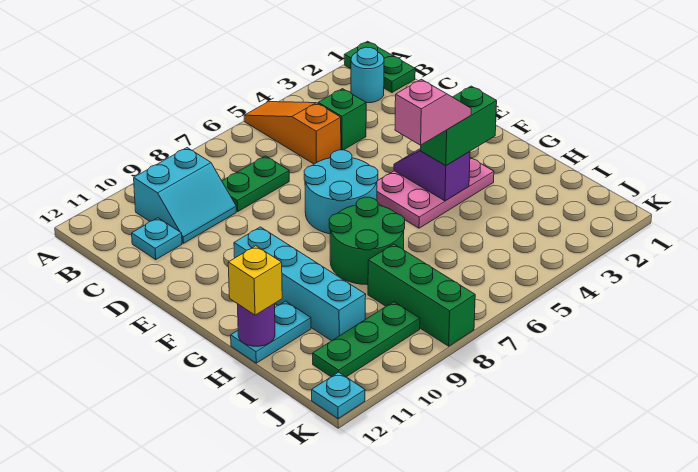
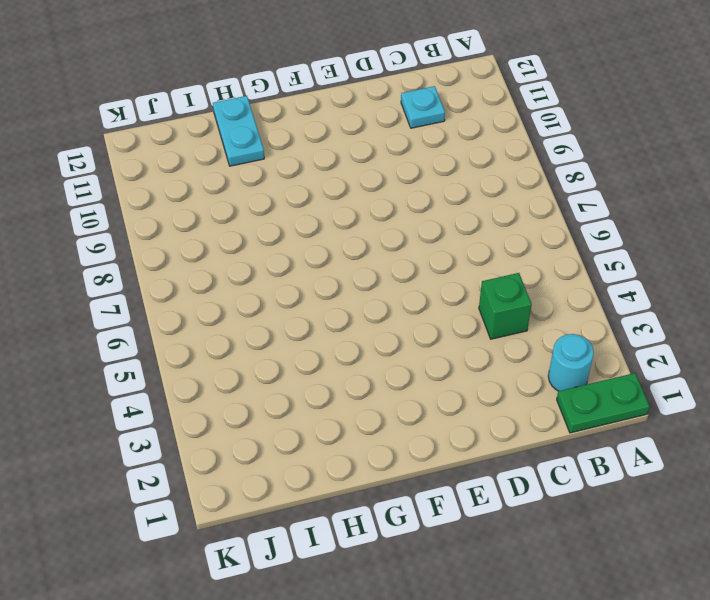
none -> orange 1x3 slope [244,102,341,164]
none -> cyan 2x2 slope [134,148,236,243]
none -> green 1x2 plate [222,156,289,211]

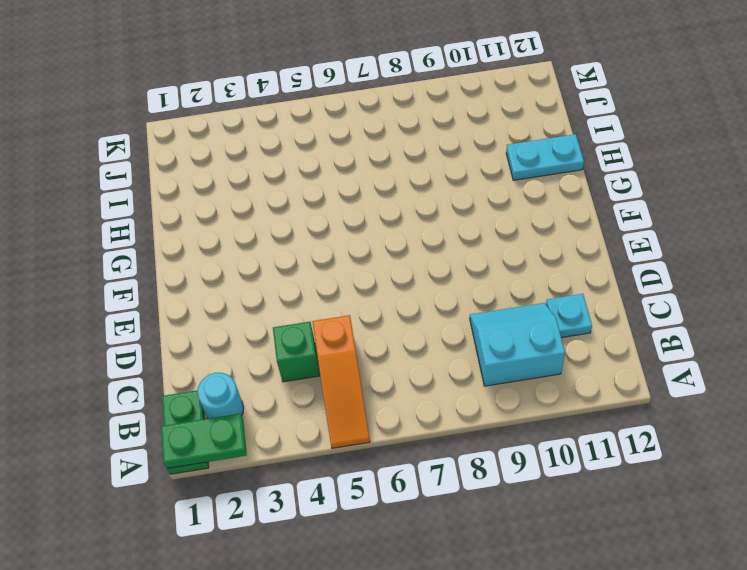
green 1x2 plate [161,414,247,468] -> green 1x2 plate moved to [222,156,289,211]
none -> cyan 2x2 round brick [304,150,378,234]
none -> pink 2x3 plate [377,158,494,228]
none -> cyan 1x4 brick [234,227,366,341]

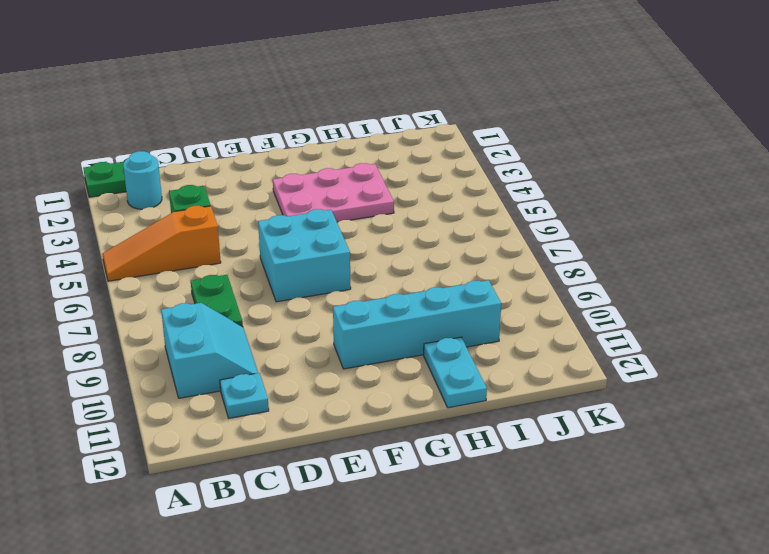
cyan 2x2 brick [258,209,351,302] -> cyan 2x2 round brick [304,150,378,234]
pink 2x3 plate [273,163,394,222] -> pink 2x3 plate turned to [377,158,494,228]
none -> green 2x2 round brick [329,197,405,285]
none -> green 1x3 brick [368,244,475,346]
none -> green 1x3 plate [313,302,420,377]

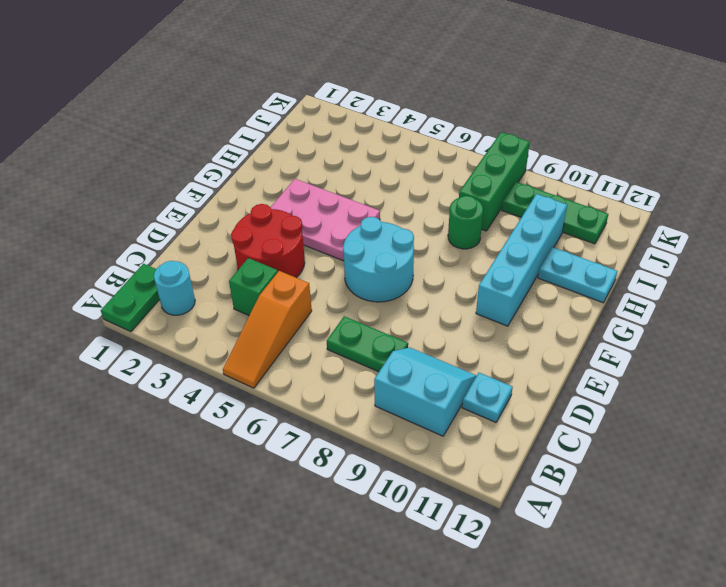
red 2x2 round brick [231,204,305,278] -> none
green 1x1 round brick [448,196,483,249] -> green 2x2 round brick [329,197,405,285]
none -> cyan 1x1 plate [312,372,365,419]
none -> purple 1x2 slope [394,149,470,201]
none -> purple 1x1 round brick [237,304,275,346]

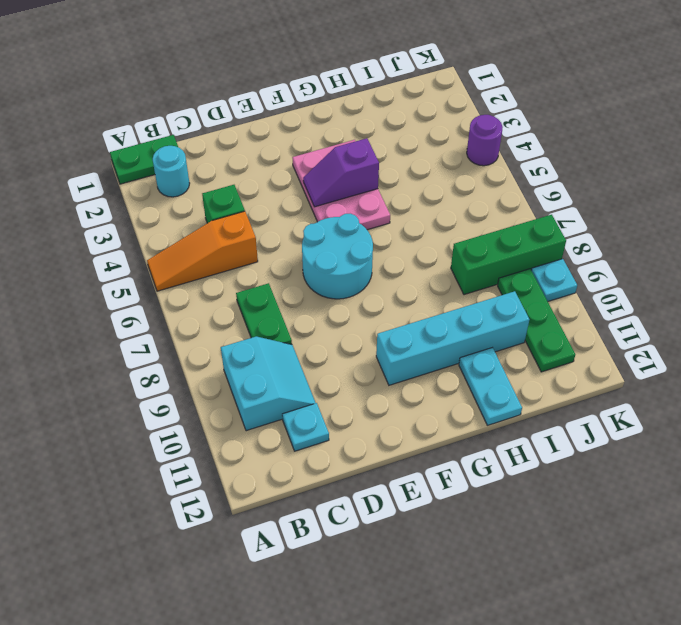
purple 1x1 round brick [467,115,503,166] -> purple 1x1 round brick moved to [237,304,275,346]
cyan 1x1 plate [531,259,577,301] -> cyan 1x1 plate moved to [312,372,365,419]
none -> green 2x2 round brick [329,197,405,285]
none -> green 1x2 brick [421,86,497,166]
none -> yellow 1x1 brick [228,246,282,315]

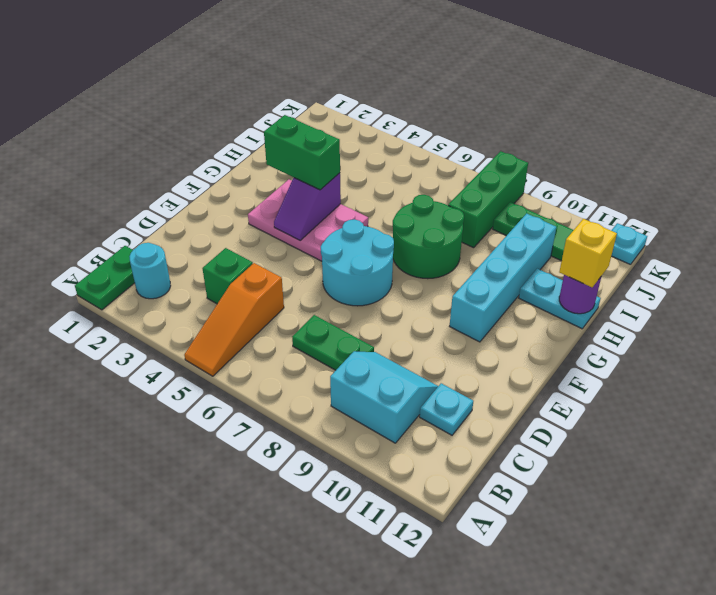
none -> pink 1x2 slope [395,79,471,145]

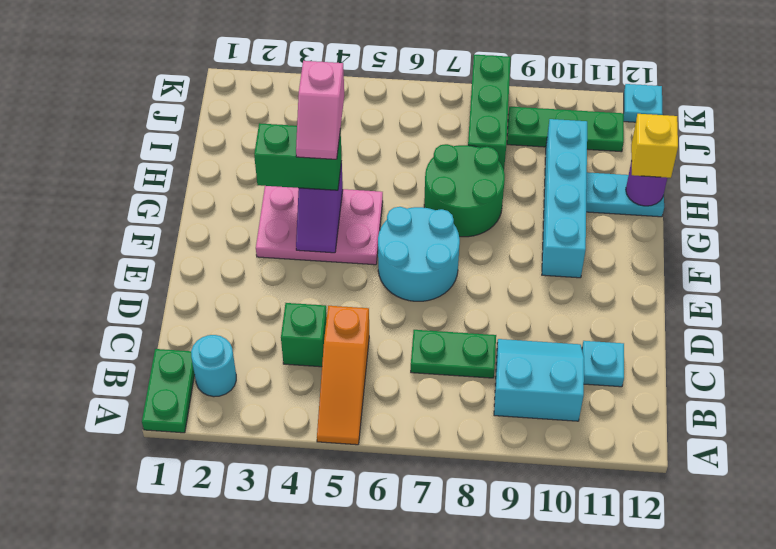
pink 1x2 slope [296,61,344,159] -> pink 1x2 slope turned to [395,79,471,145]

